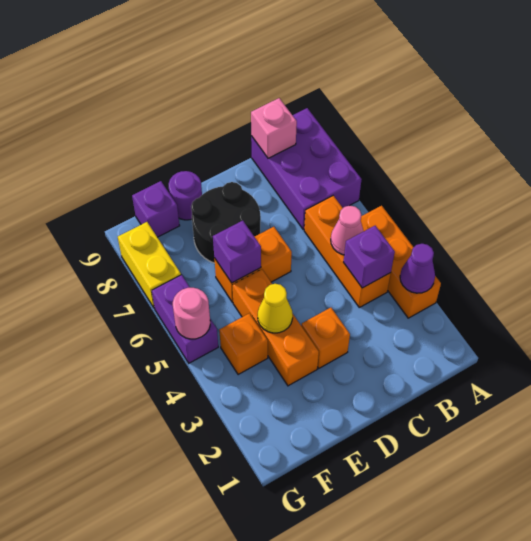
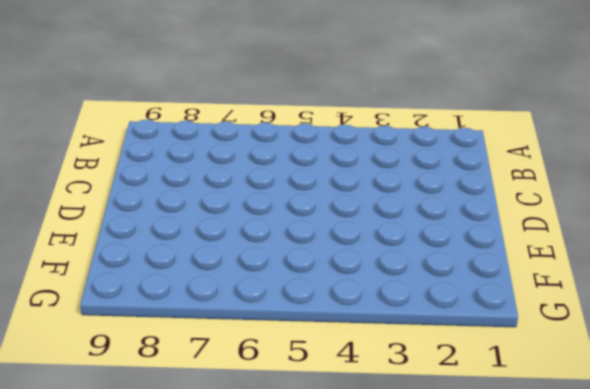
none -> orange 1x3 brick [361,206,441,318]
none -> purple 2x3 brick [251,108,362,230]
none -> orange 1x3 brick [304,196,391,307]

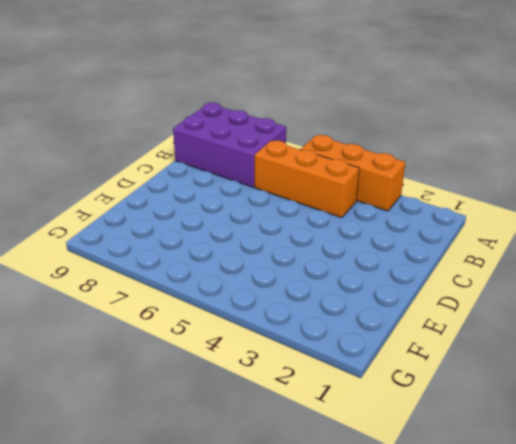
none -> orange 1x1 brick [301,308,350,368]
none -> orange 1x2 brick [214,227,292,302]
none -> black 2x2 round brick [191,182,261,263]

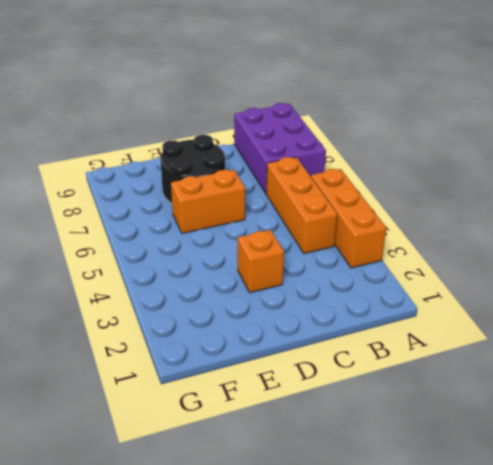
none -> orange 1x3 brick [233,269,319,386]
none -> purple 1x1 round brick [169,171,202,220]
none -> orange 1x1 brick [219,313,268,375]

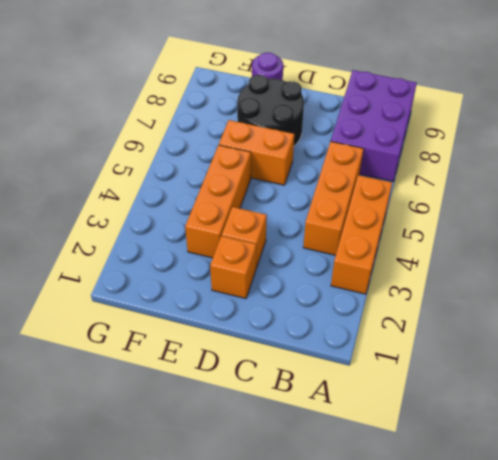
orange 1x1 brick [210,236,256,299] -> orange 1x1 brick moved to [219,313,268,375]
none -> purple 1x1 brick [132,181,180,237]
none -> purple 1x2 brick [152,275,218,363]
none -> yellow 1x2 brick [118,222,181,308]

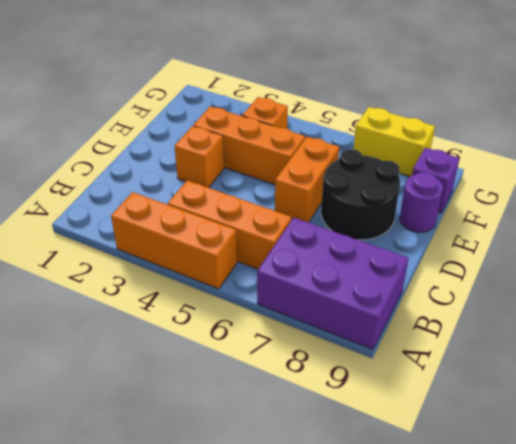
none -> purple 1x2 brick [152,275,218,363]
none -> purple 1x1 cone [400,244,435,293]
none -> purple 1x1 brick [343,226,395,288]

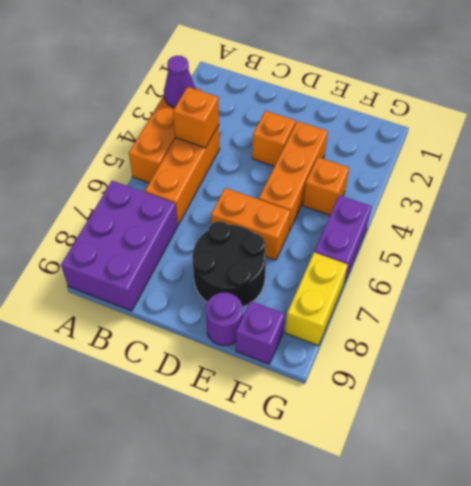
orange 1x1 brick [173,87,219,148] -> purple 1x1 brick [343,226,395,288]
none -> pink 1x1 cone [331,206,364,255]
none -> pink 1x1 brick [251,98,297,158]
none -> yellow 1x1 cone [258,284,293,333]

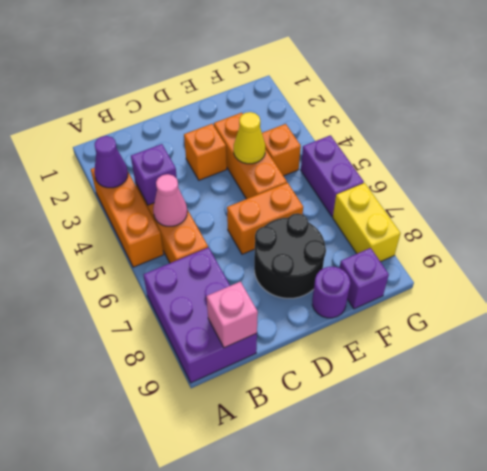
none -> purple 1x1 brick [213,221,261,283]
none -> pink 1x1 round brick [173,288,210,339]

